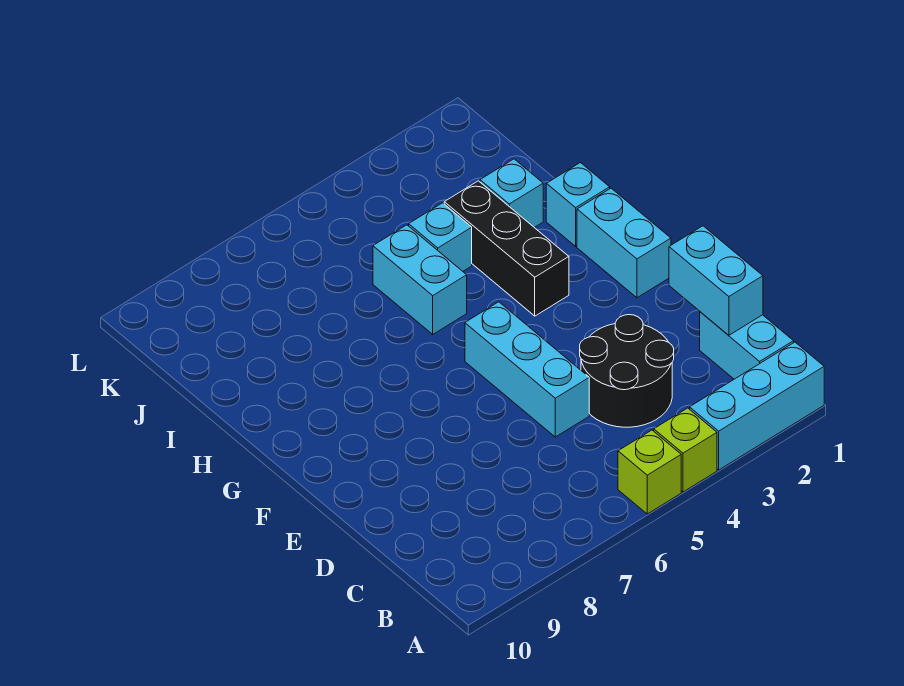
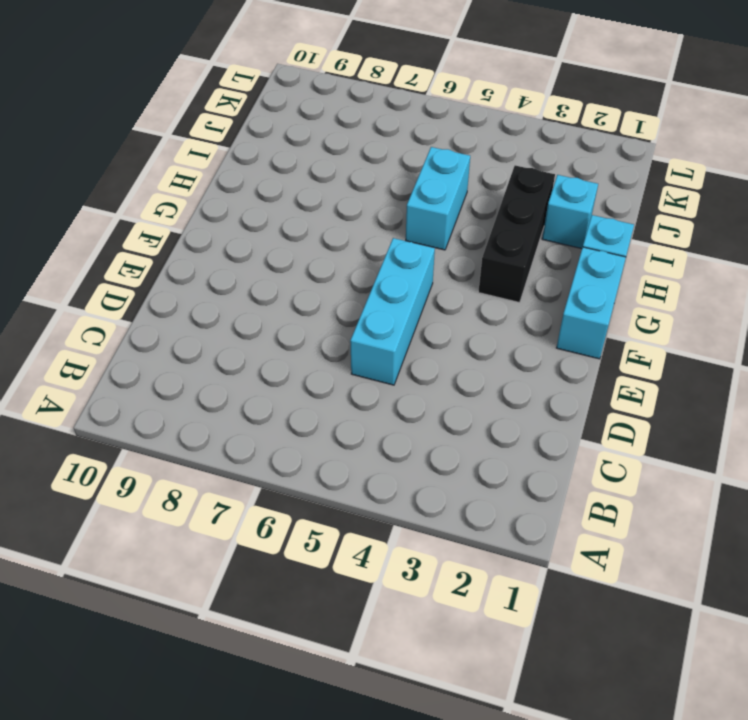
none -> cyan 1x3 brick [690,342,824,470]
none -> lime 1x1 brick [654,408,717,492]
none -> lime 1x1 brick [618,430,681,514]

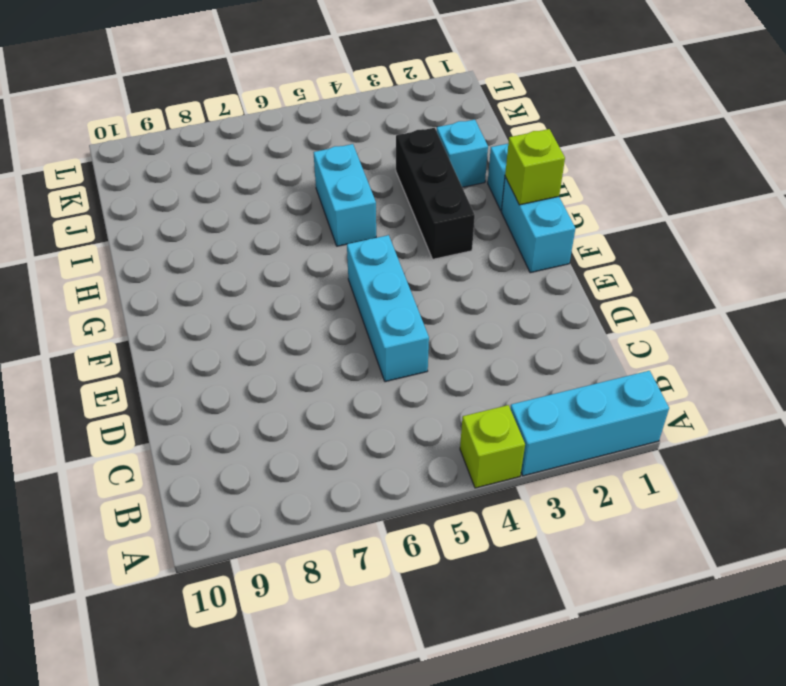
lime 1x1 brick [505,129,565,205] -> lime 1x1 brick moved to [618,430,681,514]
none -> cyan 1x2 brick [700,312,794,379]
none -> black 2x2 round brick [580,315,674,427]
none -> cyan 1x1 brick [409,203,472,271]

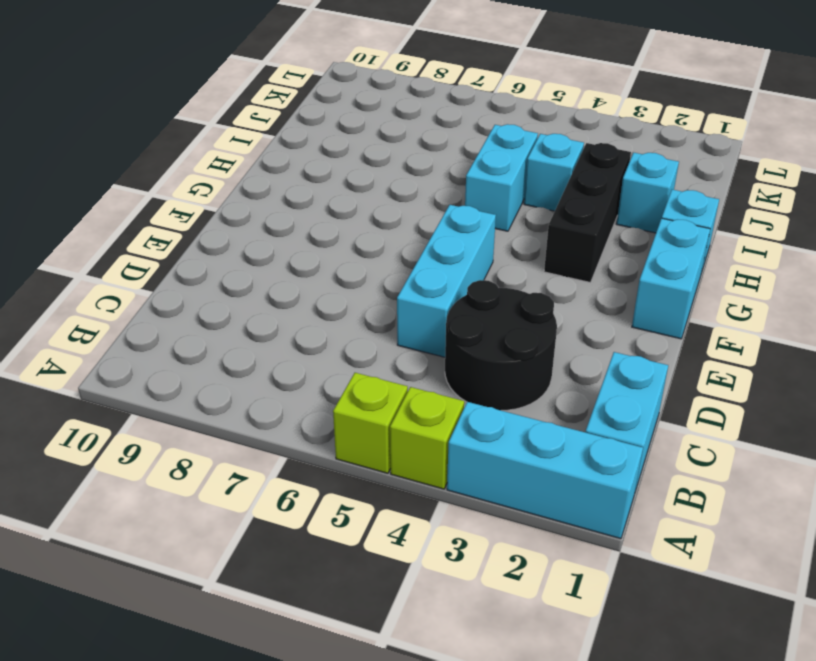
none -> cyan 1x2 brick [669,226,763,335]

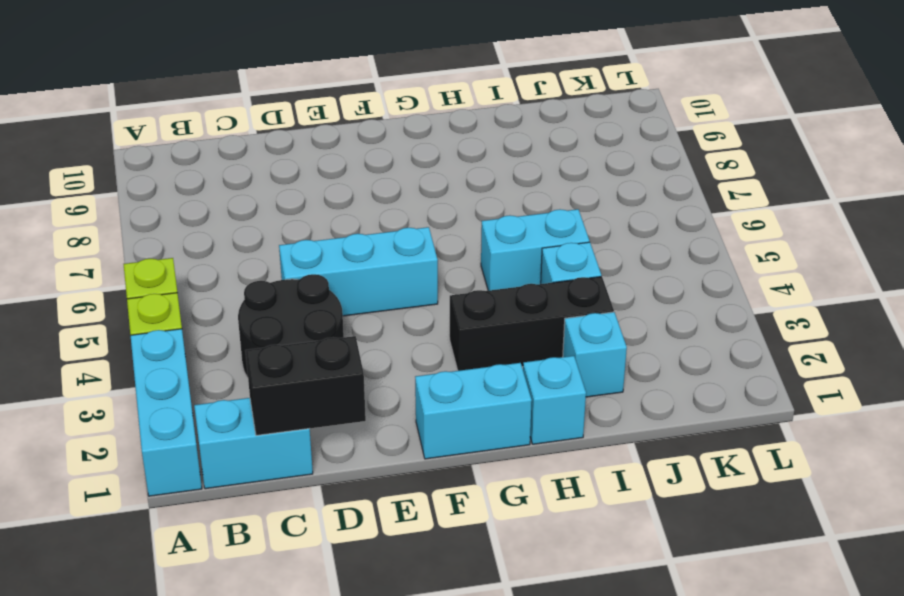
black 1x2 brick [245,336,366,435] -> cyan 1x2 brick [669,226,763,335]

